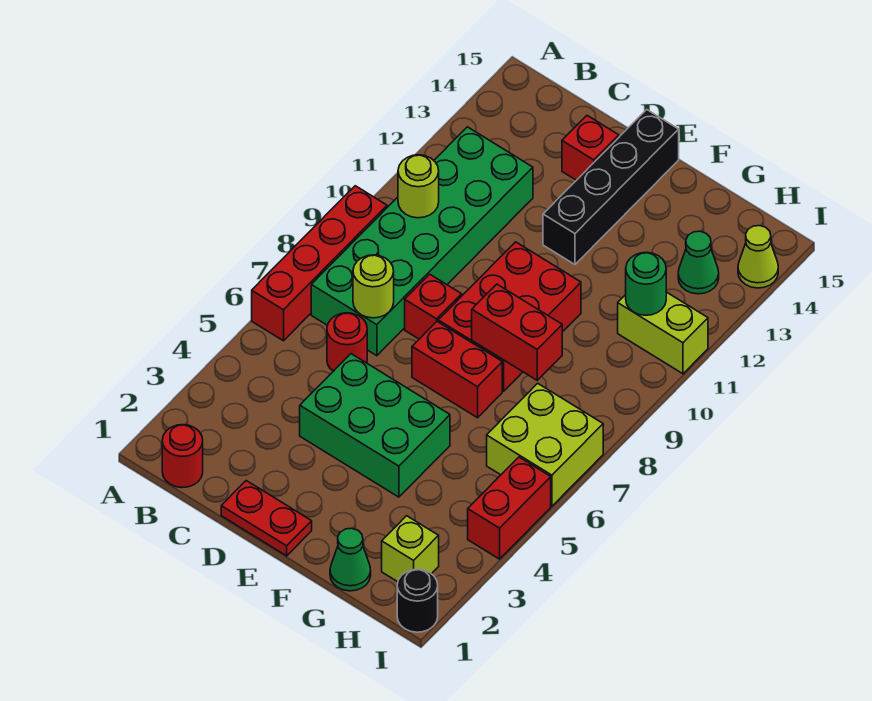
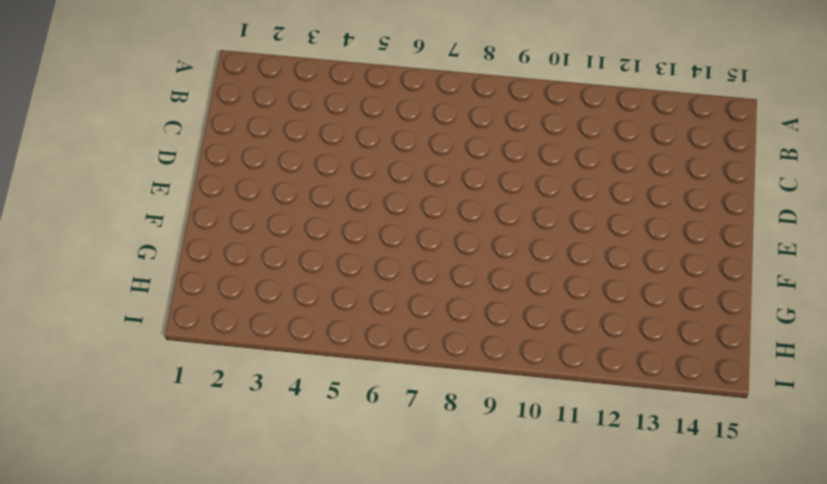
none -> red 1x4 brick [252,186,387,341]
none -> red 1x1 round brick [162,425,203,488]
none -> green 2x6 brick [311,127,533,356]

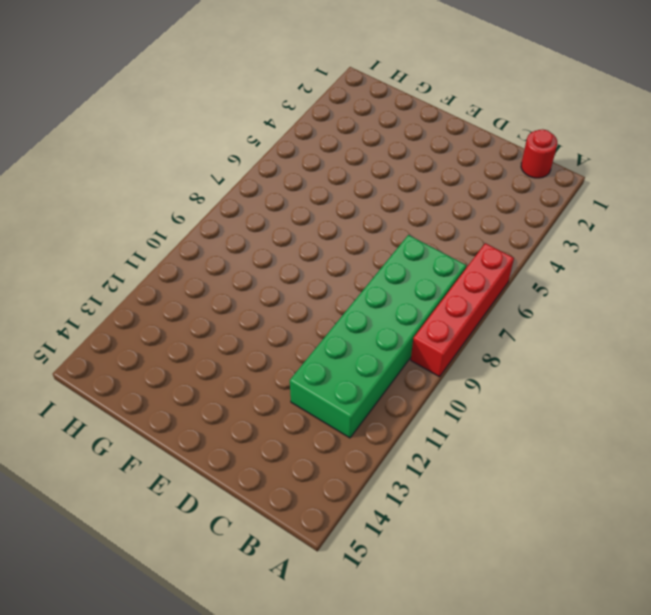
none -> red 1x1 round brick [327,313,367,371]
none -> red 1x2 plate [221,481,312,556]
none -> green 2x3 brick [300,354,450,497]

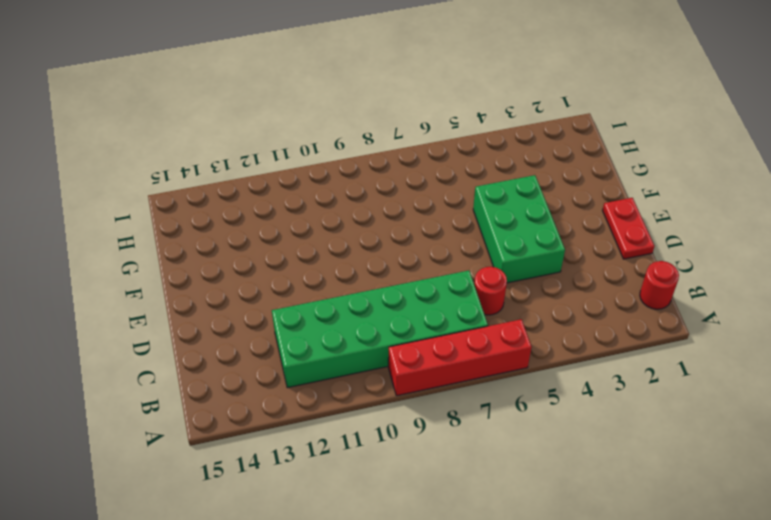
none -> red 1x1 brick [405,274,462,339]
none -> red 1x1 brick [562,116,619,180]
none -> red 1x2 brick [412,322,502,418]

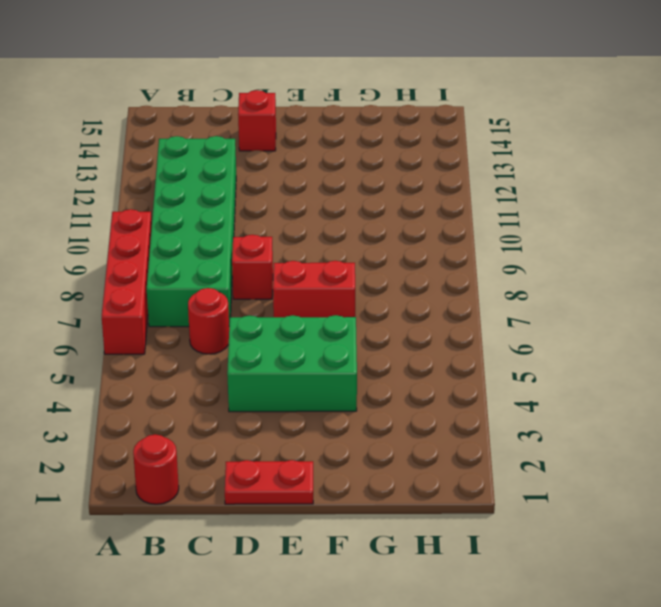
none -> red 2x3 brick [438,242,581,391]
none -> black 1x4 brick [543,110,679,264]
none -> green 1x1 cone [330,528,371,591]

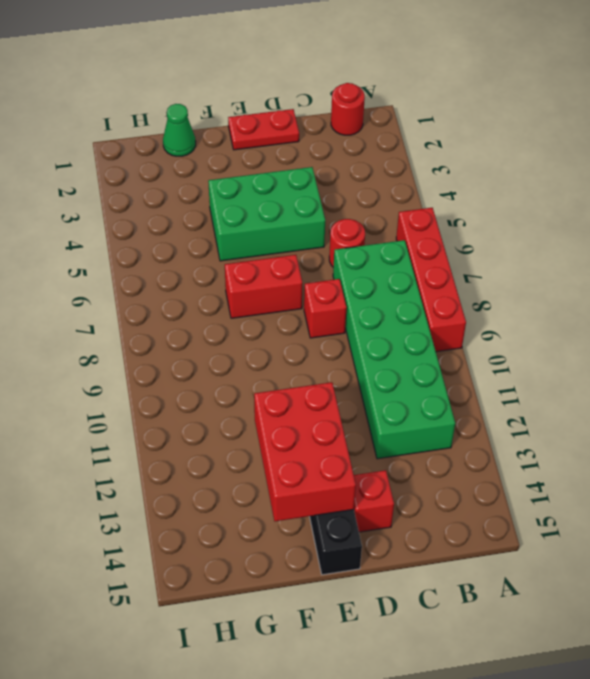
red 2x3 brick [254,382,356,521] -> red 2x3 brick moved to [438,242,581,391]
none -> lime 1x1 brick [382,516,439,582]
none -> lime 2x2 brick [487,383,603,506]
none -> lime 1x2 brick [618,292,708,374]

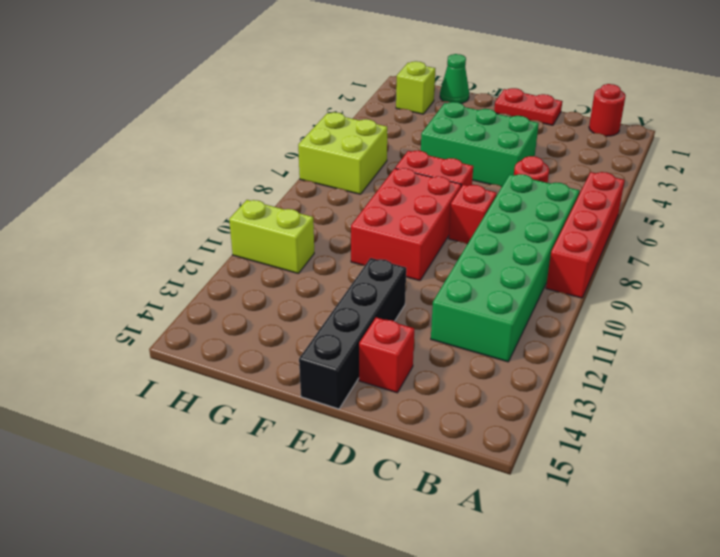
none -> green 1x1 cone [678,231,719,294]
none -> black 1x1 round brick [397,569,438,632]
none -> red 1x2 brick [468,457,551,559]

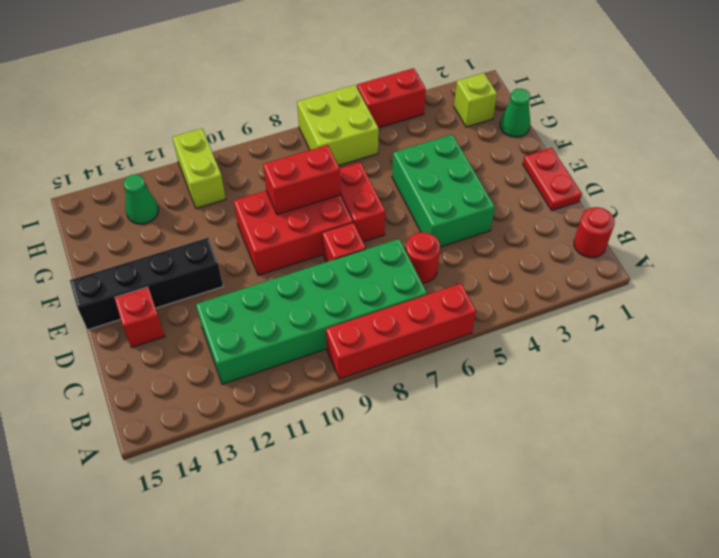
red 1x2 brick [263,145,341,215] -> red 1x2 brick turned to [472,284,562,380]
none -> black 1x1 round brick [397,569,438,632]
none -> lime 1x1 cone [738,226,778,288]
none -> lime 1x1 round brick [398,155,439,218]

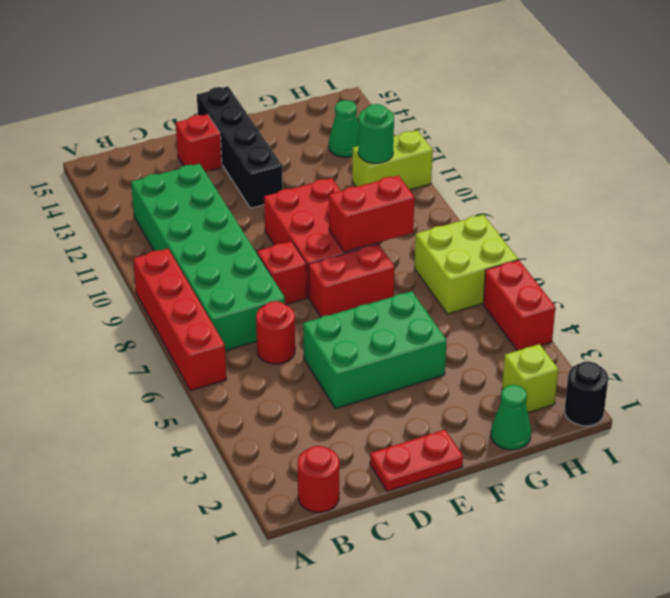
none -> lime 1x1 cone [738,226,778,288]
none -> lime 1x1 round brick [398,155,439,218]
none -> lime 1x1 round brick [353,255,394,318]

